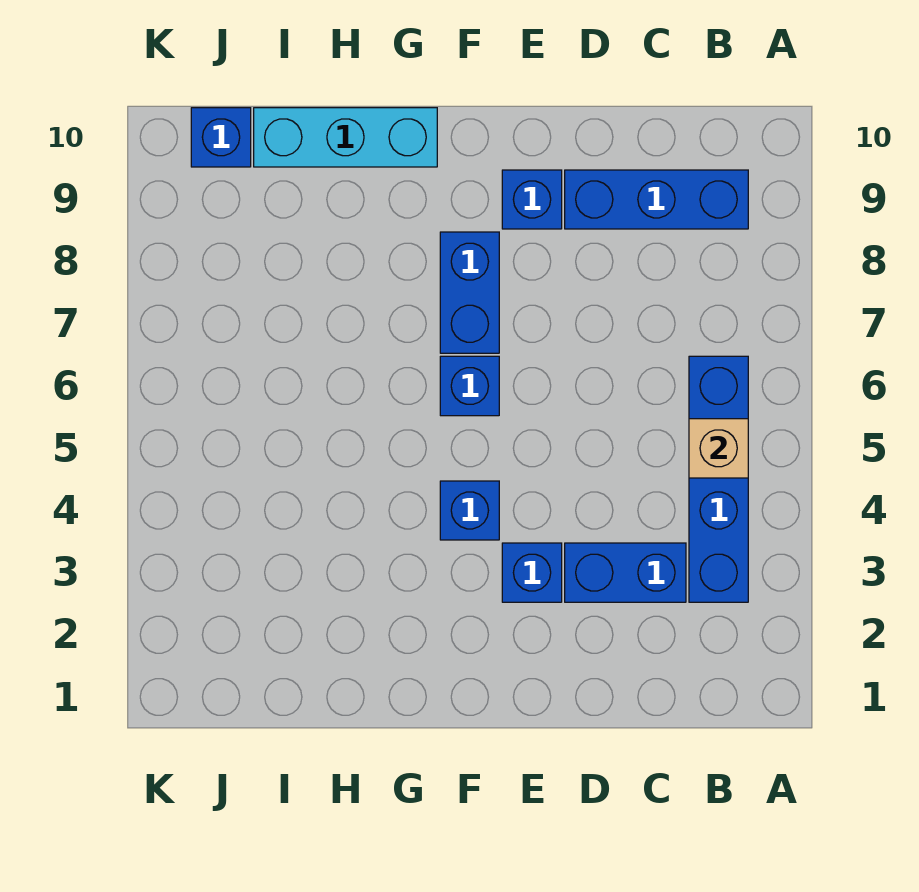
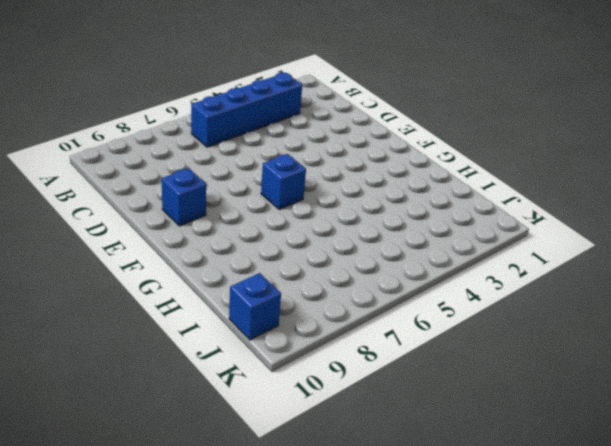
none -> blue 1x3 brick [565,170,748,229]
none -> blue 1x2 brick [565,543,686,602]

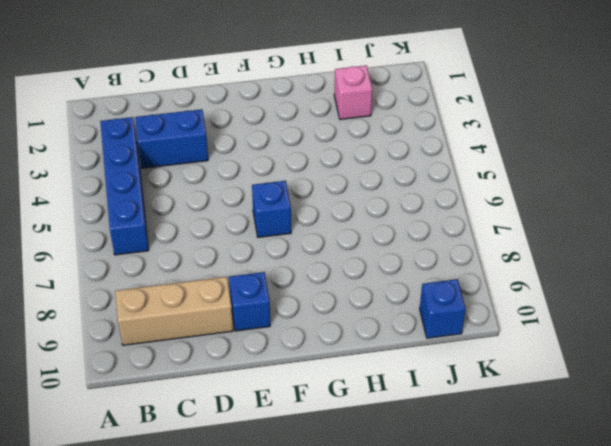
tan 1x3 brick [115,277,233,345] -> blue 1x3 brick [565,170,748,229]
pink 1x1 brick [334,65,372,119] -> none
none -> blue 1x1 brick [502,543,562,602]
none -> blue 1x1 brick [440,481,499,540]

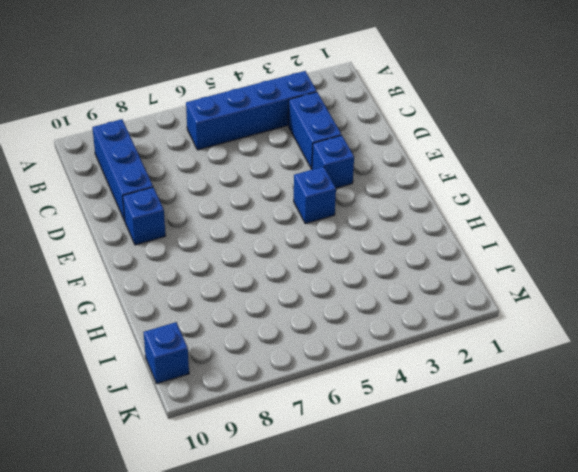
none -> blue 1x1 brick [440,356,499,416]
none -> blue 1x2 brick [440,232,499,353]

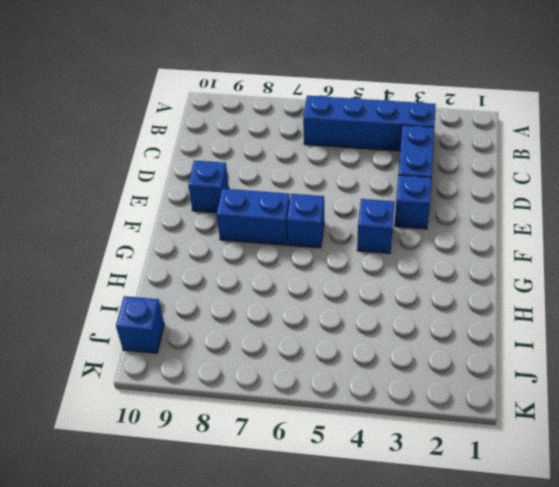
none -> blue 1x3 brick [565,170,748,229]
none -> cyan 1x3 brick [254,108,437,167]

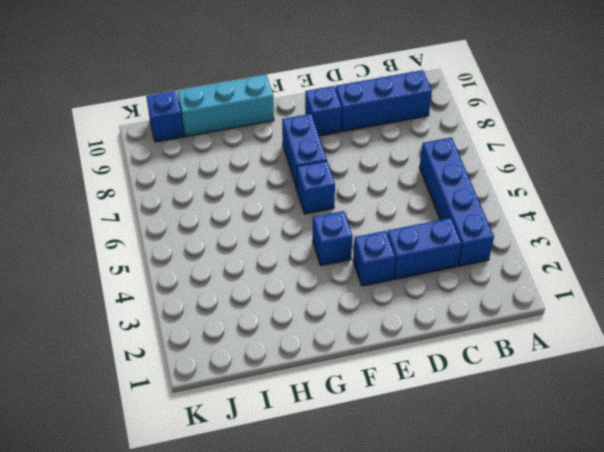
none -> tan 1x1 brick [689,419,748,478]

